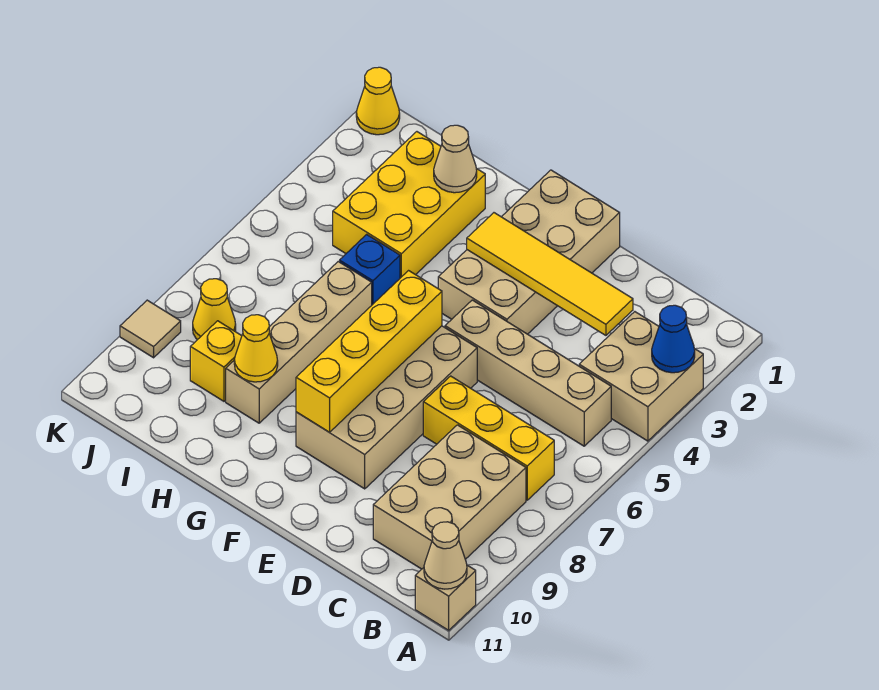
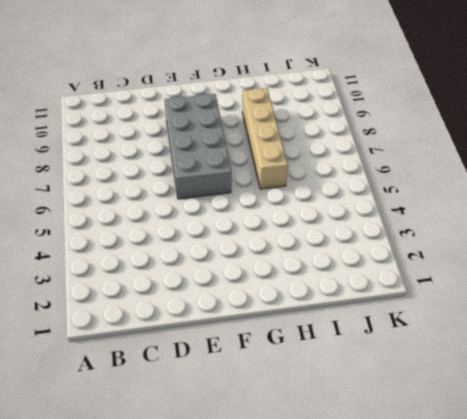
grey 2x4 brick [164,94,231,199] -> tan 2x4 brick [296,326,477,489]
none -> tan 2x2 brick [579,312,703,441]
none -> tan 1x1 brick [415,565,476,630]
none -> tan 1x4 brick [445,300,611,446]

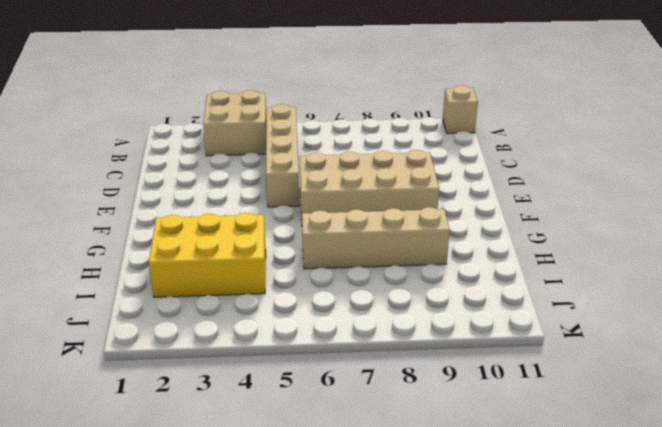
none -> yellow 1x3 brick [423,376,554,500]
none -> tan 2x3 brick [373,425,526,569]
none -> tan 2x4 brick [438,170,620,334]

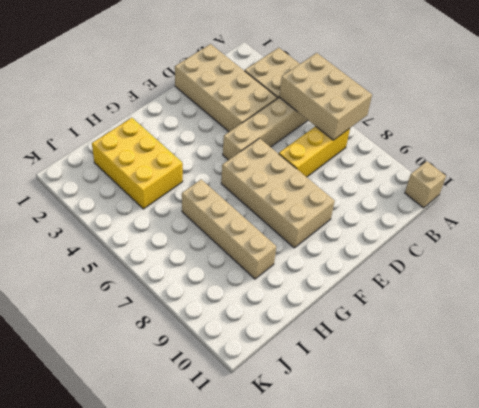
tan 2x3 brick [279,53,372,140] -> tan 2x3 brick moved to [373,425,526,569]
tan 2x4 brick [175,44,277,132] -> tan 2x4 brick moved to [438,170,620,334]
none -> blue 1x1 brick [340,234,400,305]
none -> yellow 1x1 brick [190,321,242,401]
none -> yellow 1x1 cone [193,279,236,340]

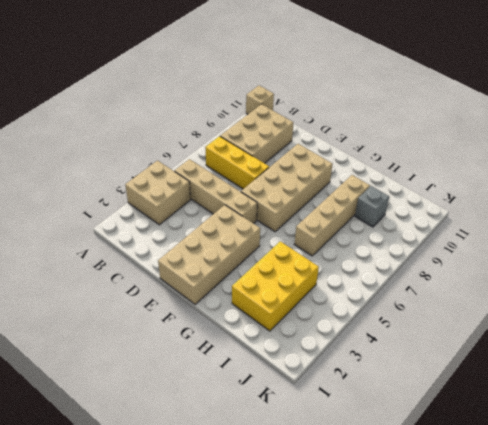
grey 1x1 brick [355,186,389,227] -> yellow 1x1 brick [190,321,242,401]
none -> blue 1x1 brick [340,234,400,305]
none -> yellow 1x1 cone [193,279,236,340]
none -> yellow 1x1 cone [356,67,400,135]

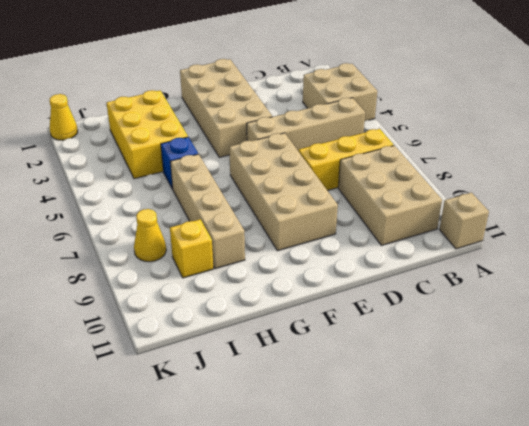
none -> tan 1x1 tile [120,300,181,358]
none -> blue 1x1 cone [652,305,695,373]
none -> tan 1x1 cone [424,522,467,589]

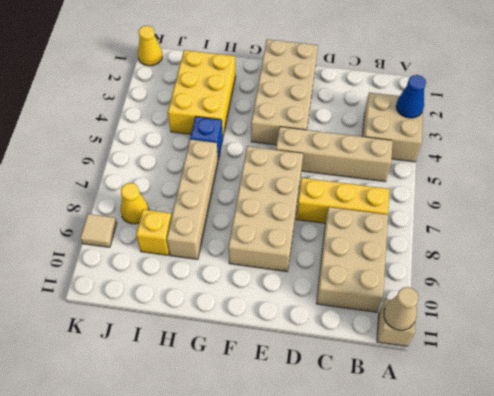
none -> yellow 1x4 tile [467,213,633,335]
none -> yellow 1x4 brick [296,271,442,432]
none -> tan 1x1 cone [434,125,477,193]

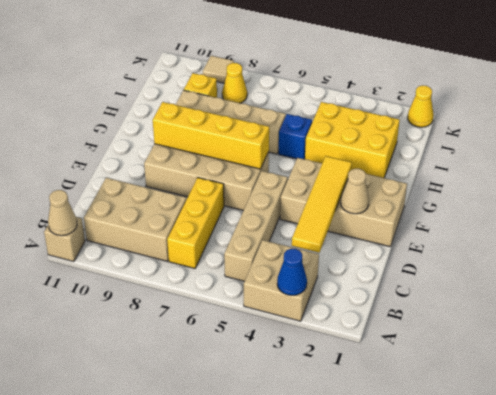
tan 1x1 cone [341,169,369,214] -> tan 1x1 cone moved to [434,125,477,193]
none -> yellow 1x1 cone [234,315,278,382]

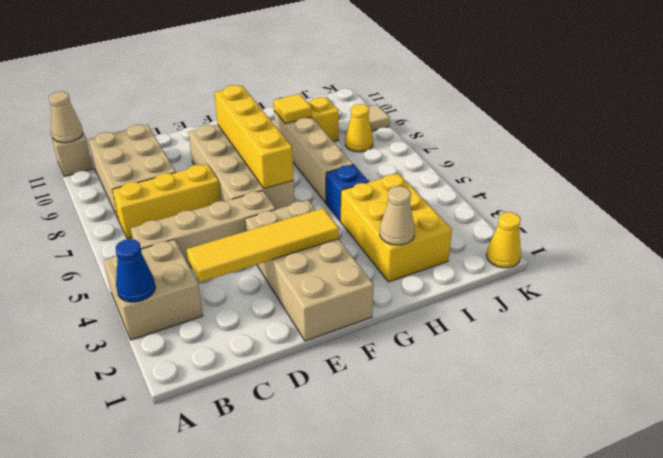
yellow 1x1 tile [274,94,312,124] -> yellow 1x1 cone [234,315,278,382]

